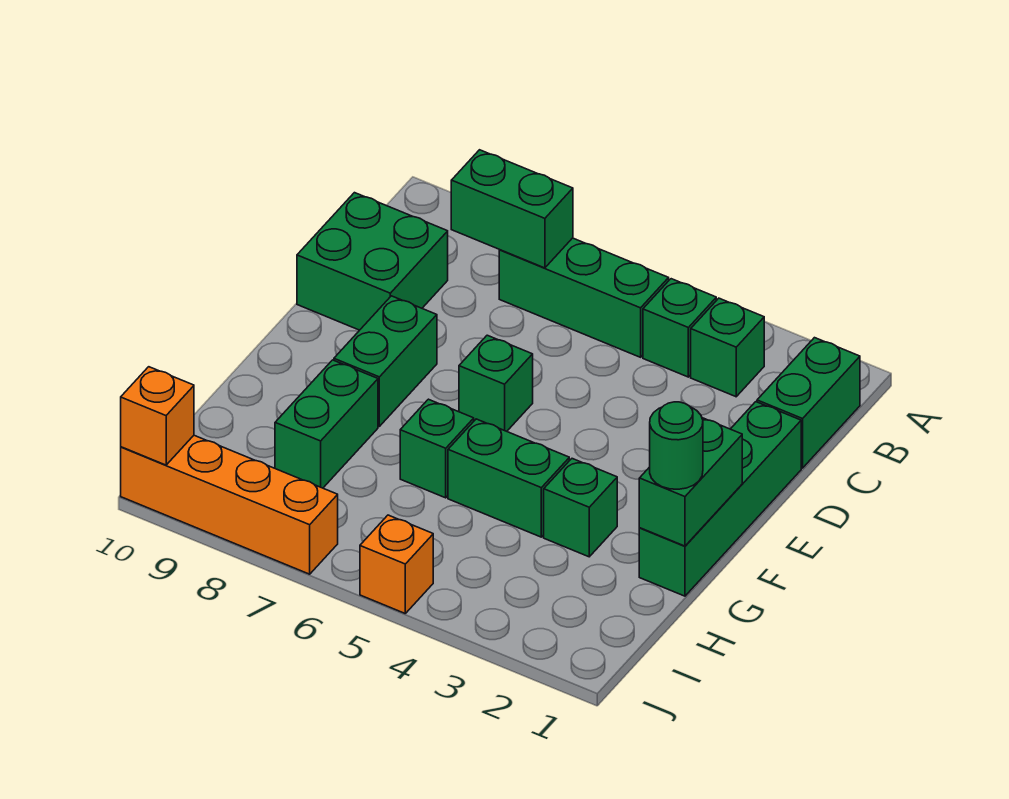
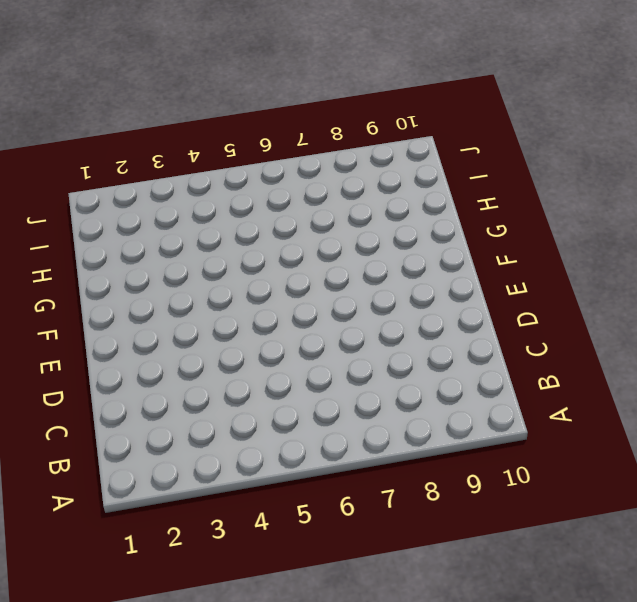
none -> green 1x2 brick [757,338,860,468]
none -> green 1x1 brick [691,298,764,397]
none -> green 1x1 brick [643,279,716,377]

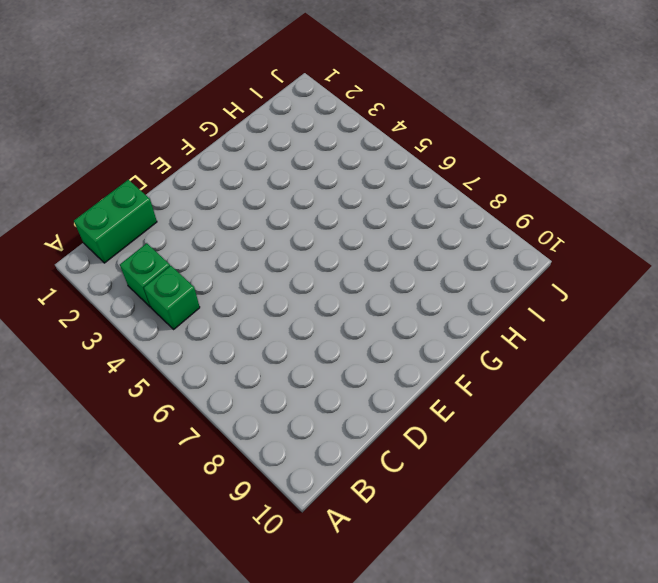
none -> green 1x3 brick [499,238,669,357]
none -> green 2x2 brick [297,193,448,330]
none -> green 1x4 brick [639,402,801,596]

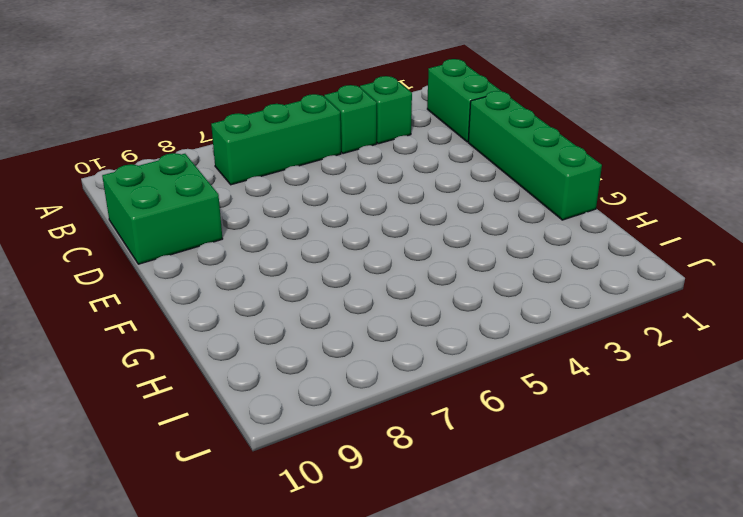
none -> green 1x1 brick [459,335,533,431]
none -> green 1x2 brick [334,296,437,426]
none -> green 1x1 brick [544,459,617,557]

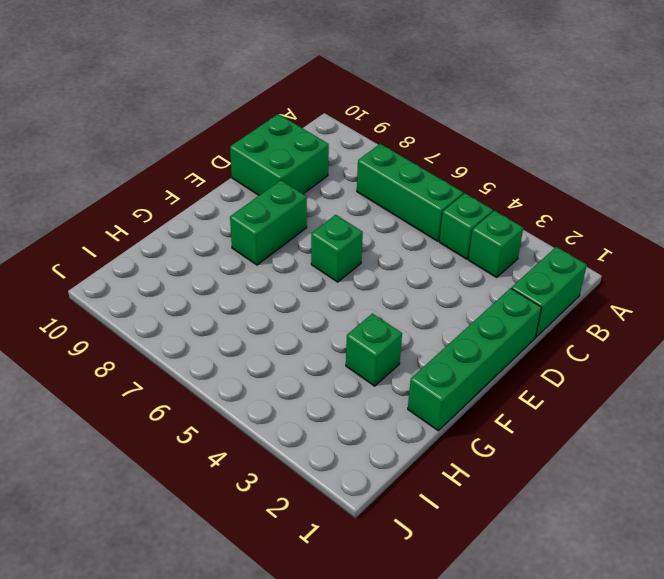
none -> green 1x2 brick [448,419,569,537]
none -> green 1x1 brick [400,399,474,498]
none -> green 1x2 brick [275,360,378,488]

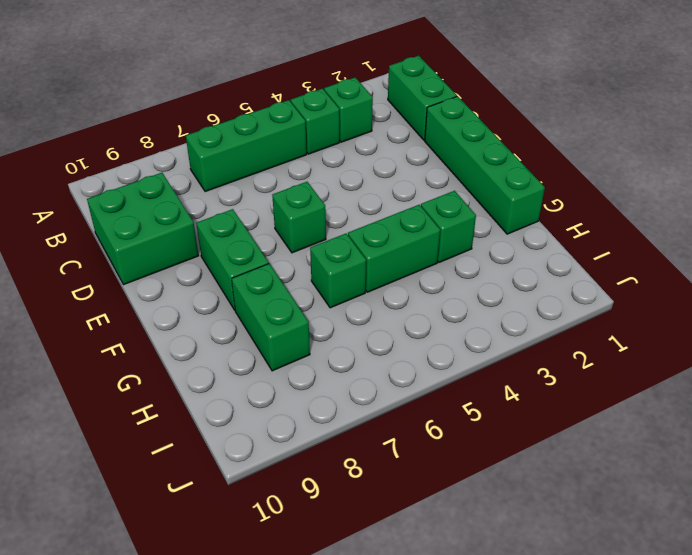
none -> orange 1x1 brick [360,515,433,613]
none -> orange 1x4 brick [121,435,338,574]
none -> green 1x2 brick [451,150,573,268]

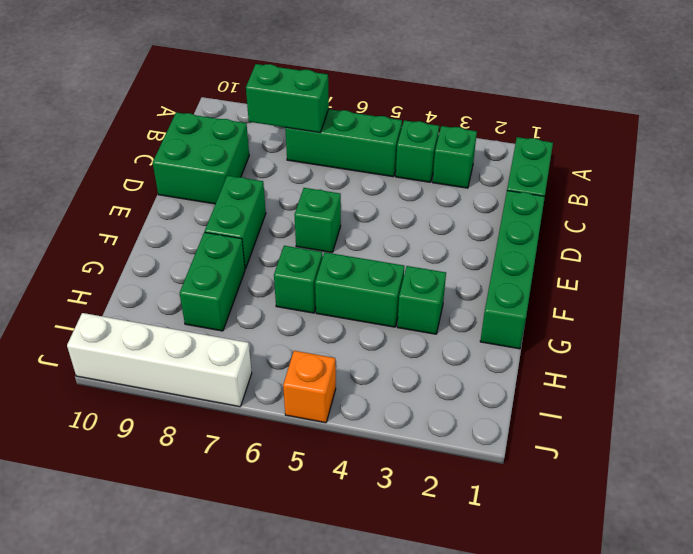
white 1x4 brick [67,313,252,407] -> orange 1x4 brick [121,435,338,574]
none -> green 1x2 brick [639,418,742,546]
none -> orange 1x1 brick [121,367,194,465]
none -> green 1x1 round brick [650,402,703,489]

